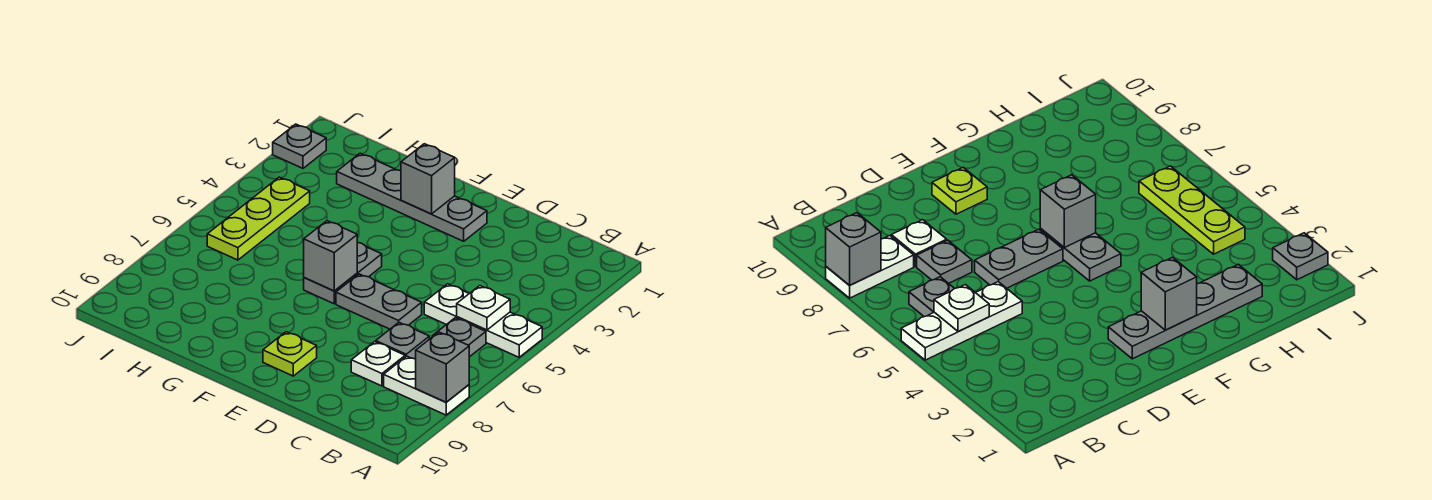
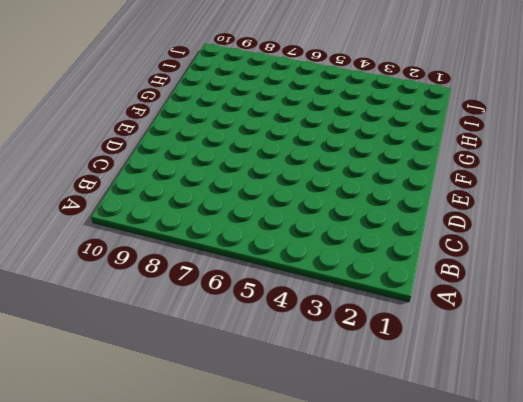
none -> white 1x3 plate [424,284,542,357]
none -> white 1x2 plate [384,356,469,415]
none -> grey 1x1 plate [432,318,486,357]

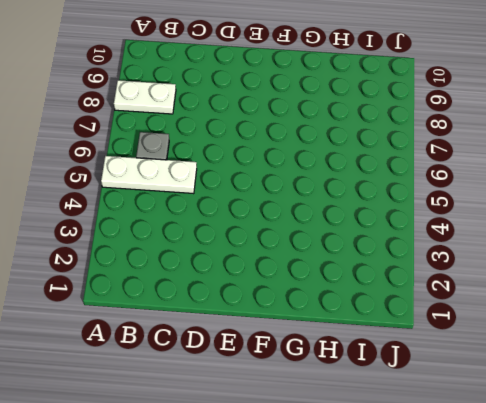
none -> grey 1x1 plate [376,323,429,359]
none -> white 1x1 plate [351,342,405,386]
none -> grey 1x2 plate [336,274,422,329]

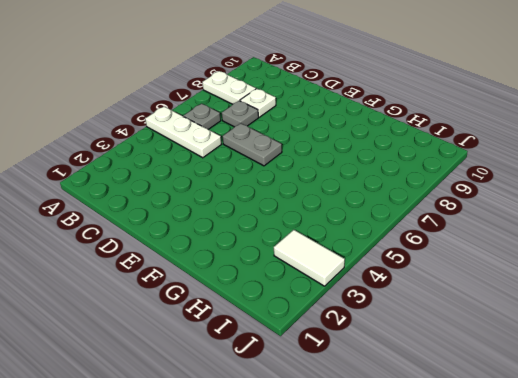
white 1x2 tile [274,230,345,286] -> none
none -> grey 1x4 plate [337,153,487,241]
none -> lime 1x1 plate [263,332,317,376]
none -> grey 1x2 plate [304,242,382,304]

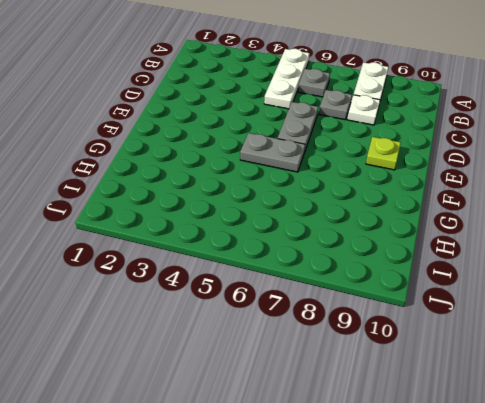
none -> grey 1x4 plate [337,153,487,241]
none -> lime 1x3 plate [207,177,310,260]
none -> grey 1x1 plate [273,124,326,168]

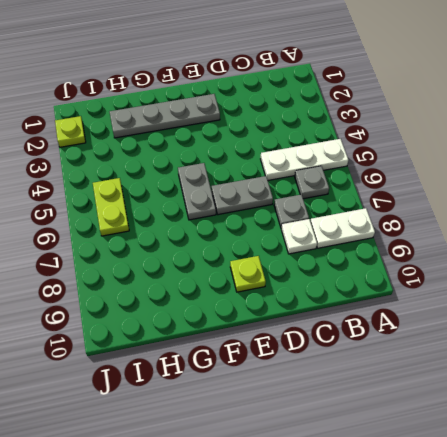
lime 1x2 plate [93,178,129,236] -> lime 1x3 plate [207,177,310,260]
lime 1x1 plate [55,116,86,147] -> grey 1x1 plate [273,124,326,168]
none -> grey 1x1 brick [416,332,469,402]
none -> white 1x1 plate [457,286,510,330]
none -> grey 1x1 brick [401,144,455,214]

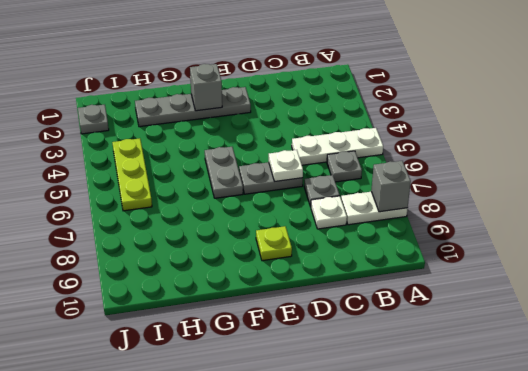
white 1x1 plate [269,150,303,181] -> white 1x1 plate moved to [457,286,510,330]
none -> grey 1x1 brick [304,221,357,291]

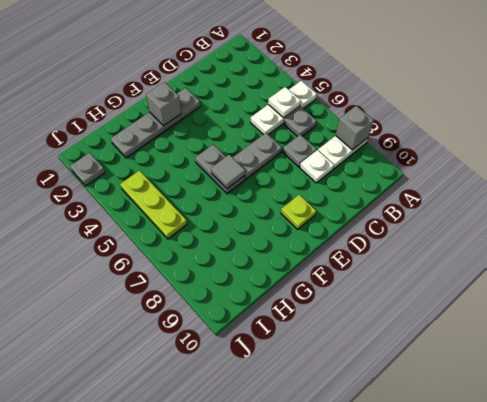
grey 1x1 tile [211,155,245,189] -> grey 1x1 brick [304,221,357,291]

